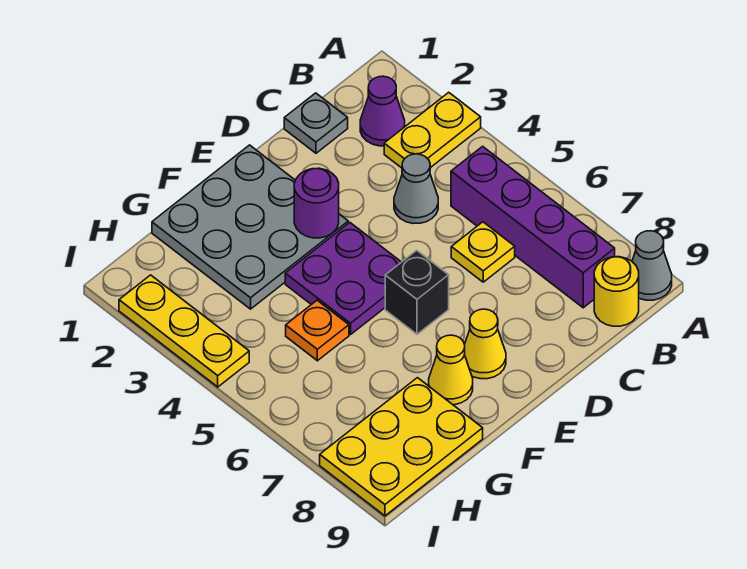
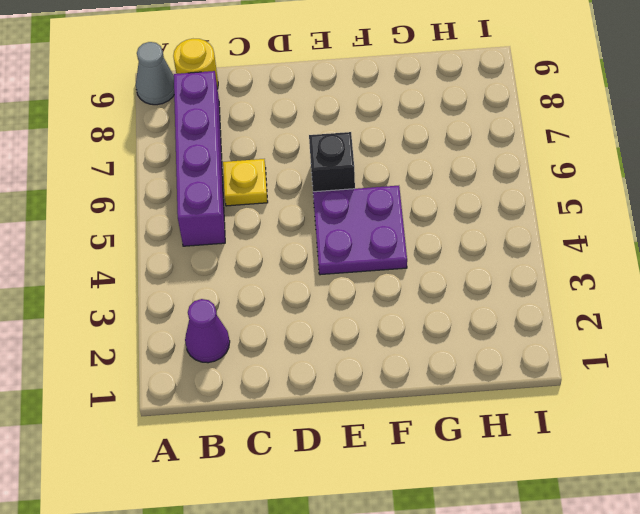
none -> yellow 1x2 plate [384,92,481,168]
none -> grey 1x1 plate [284,93,348,153]
none -> grey 1x1 cone [394,154,438,223]

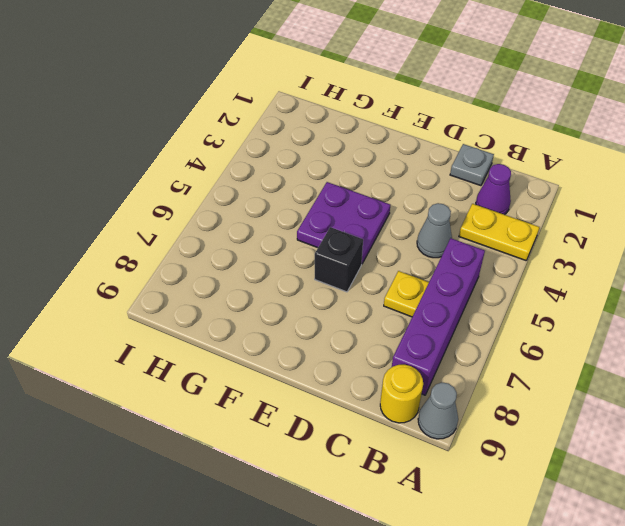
none -> grey 3x3 plate [152,145,348,309]
none -> yellow 1x1 cone [464,309,506,379]
none -> yellow 1x1 cone [429,335,473,405]

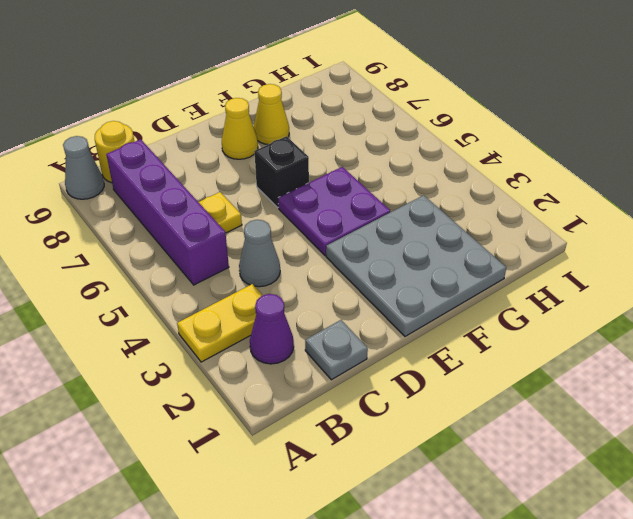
none -> orange 1x1 plate [286,300,349,361]
none -> yellow 2x3 plate [320,378,483,516]
none -> yellow 1x3 plate [119,275,249,387]

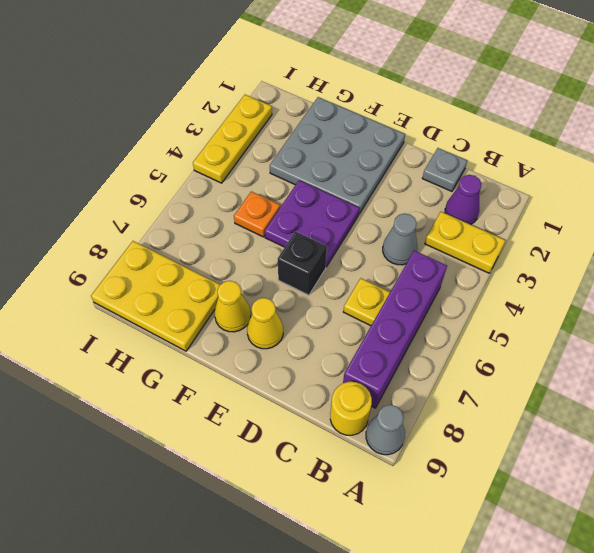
none -> purple 1x1 round brick [294,168,339,238]

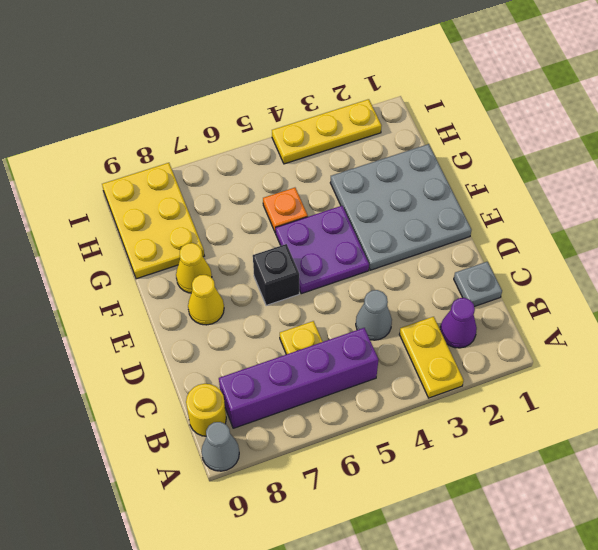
none -> purple 1x1 round brick [294,168,339,238]

